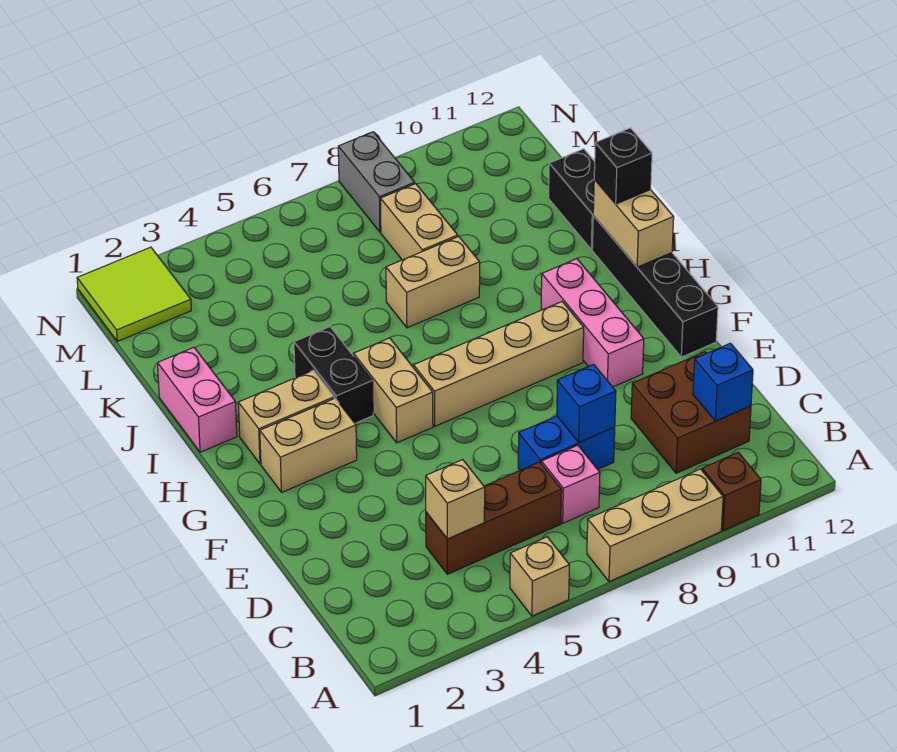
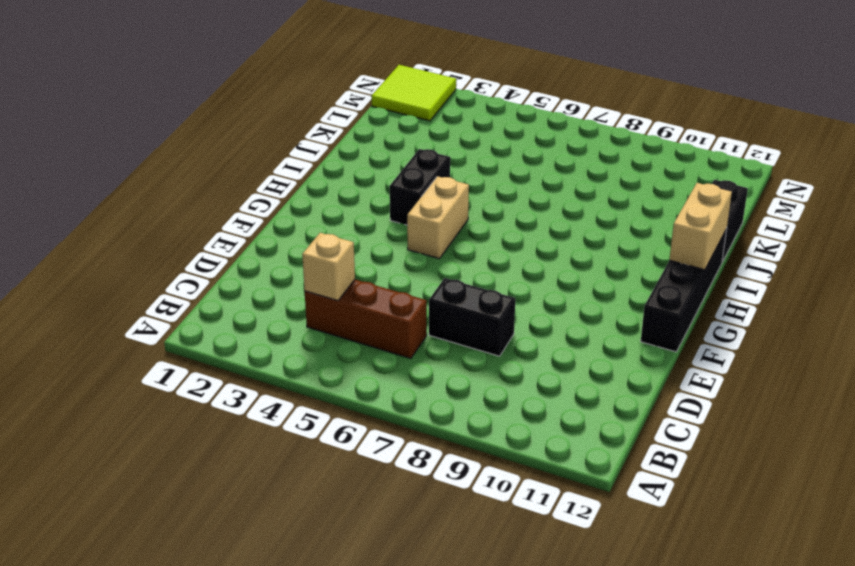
black 1x2 brick [429,278,515,356] -> blue 1x2 brick [518,416,615,470]
none -> tan 1x1 brick [510,537,569,616]
none -> tan 1x3 brick [587,469,723,582]
none -> brown 1x1 brick [702,452,761,530]

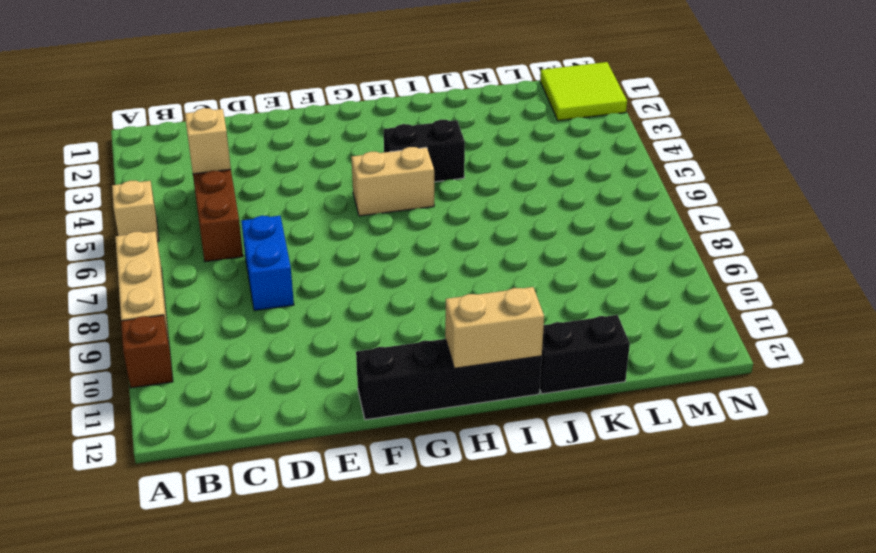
none -> pink 1x1 brick [541,445,600,523]
none -> brown 2x2 brick [631,352,751,473]
none -> pink 1x3 brick [541,259,644,387]

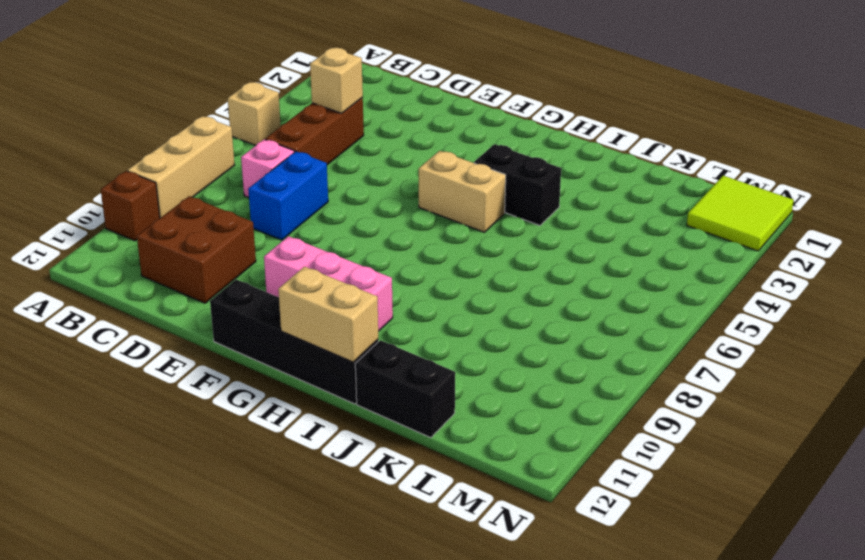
none -> tan 1x2 brick [260,398,357,492]
none -> tan 1x4 brick [414,302,584,426]
none -> tan 1x2 brick [238,370,334,464]

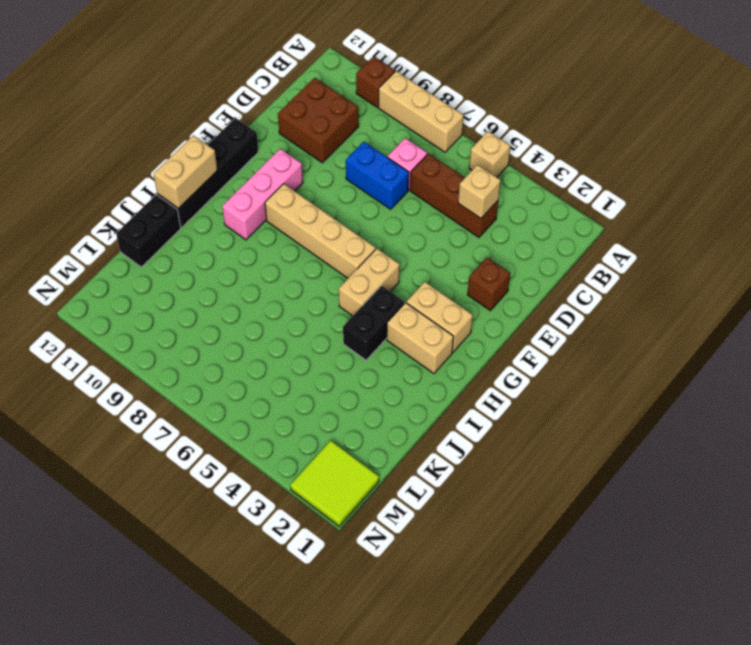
brown 1x1 brick [467,258,510,310] -> none
none -> pink 1x2 brick [157,347,237,452]
none -> tan 1x2 brick [386,236,480,328]
none -> tan 1x2 brick [381,184,458,260]

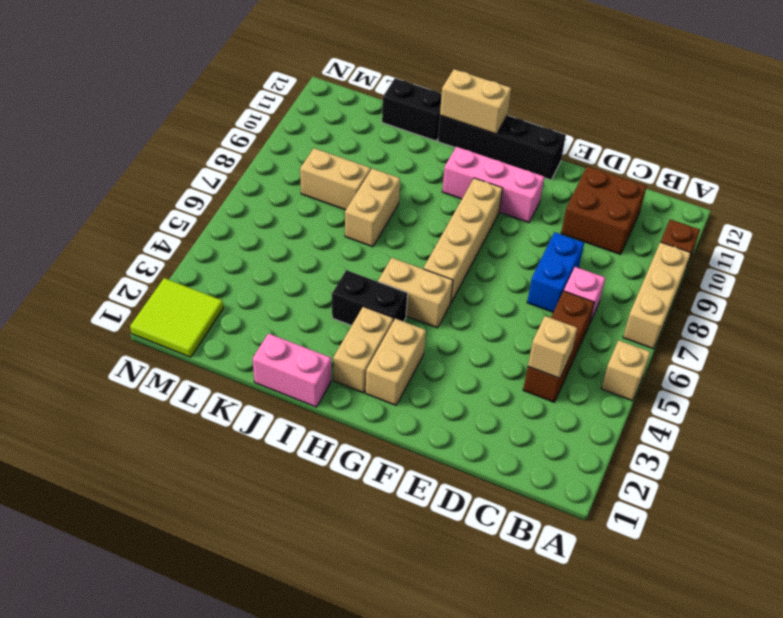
none -> grey 1x2 brick [338,132,415,232]
none -> blue 1x1 brick [693,343,753,421]
none -> blue 1x1 brick [557,364,616,442]

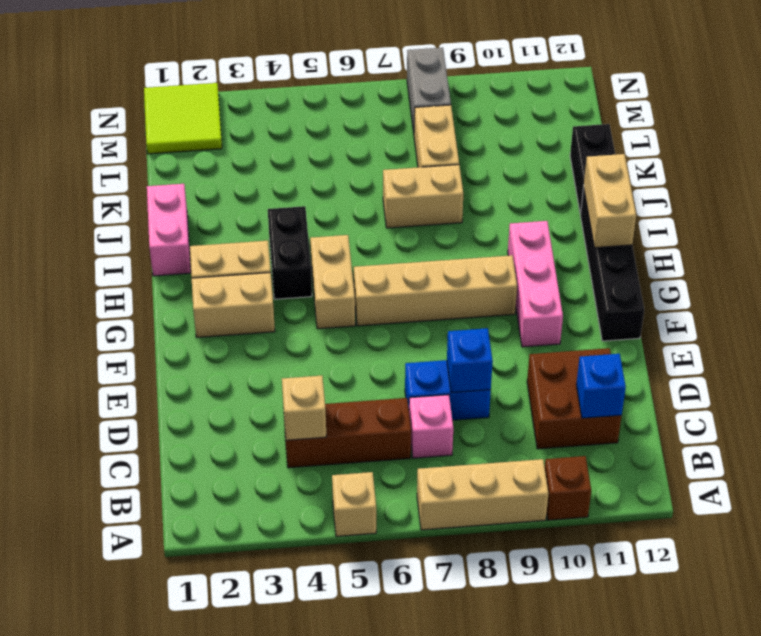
none -> black 1x1 brick [594,128,652,204]

